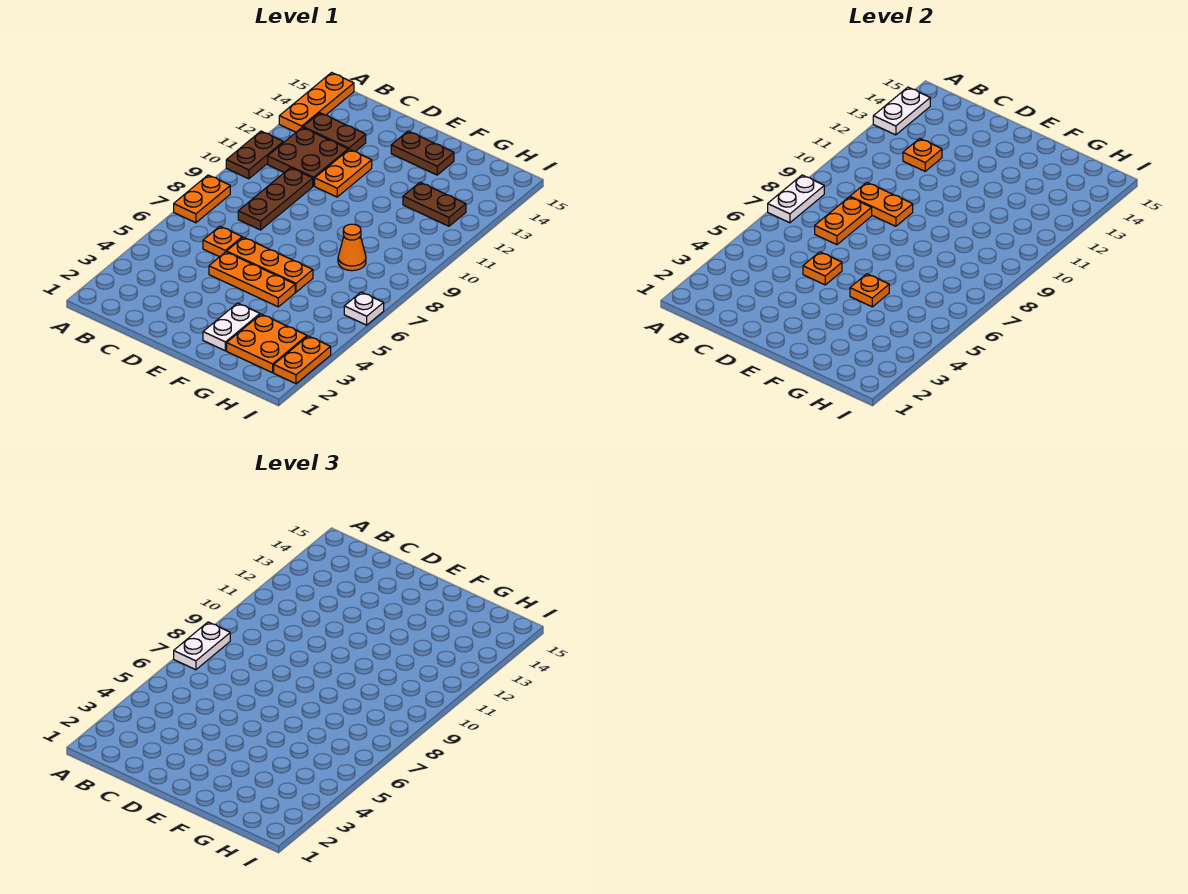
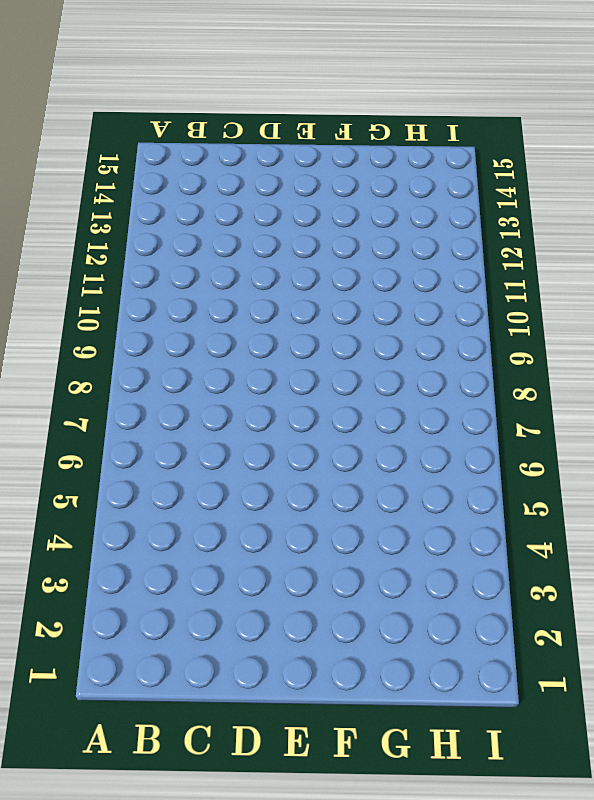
none -> orange 1x2 plate [174,175,230,223]
none -> brown 1x2 plate [226,131,283,179]
none -> orange 1x3 plate [279,73,354,132]

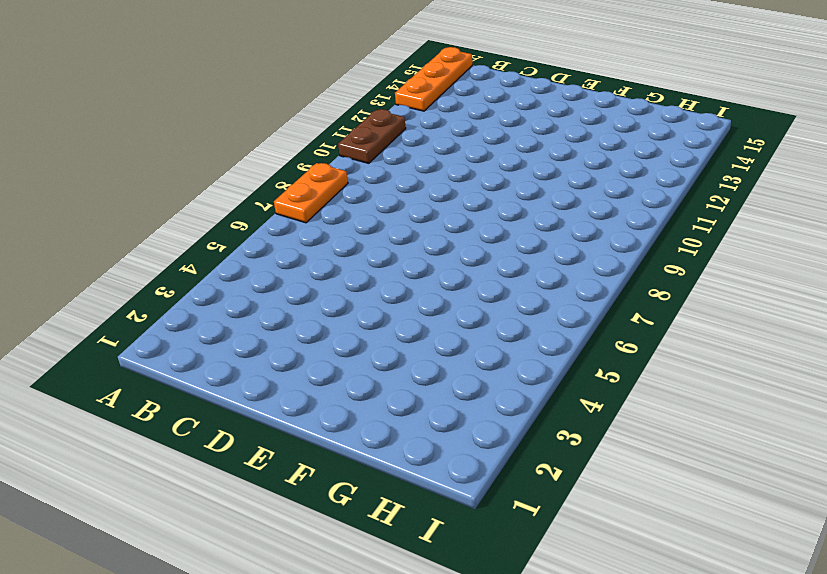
none -> brown 2x2 plate [268,128,348,186]
none -> brown 1x2 plate [303,113,366,152]
none -> orange 1x1 plate [203,226,242,257]

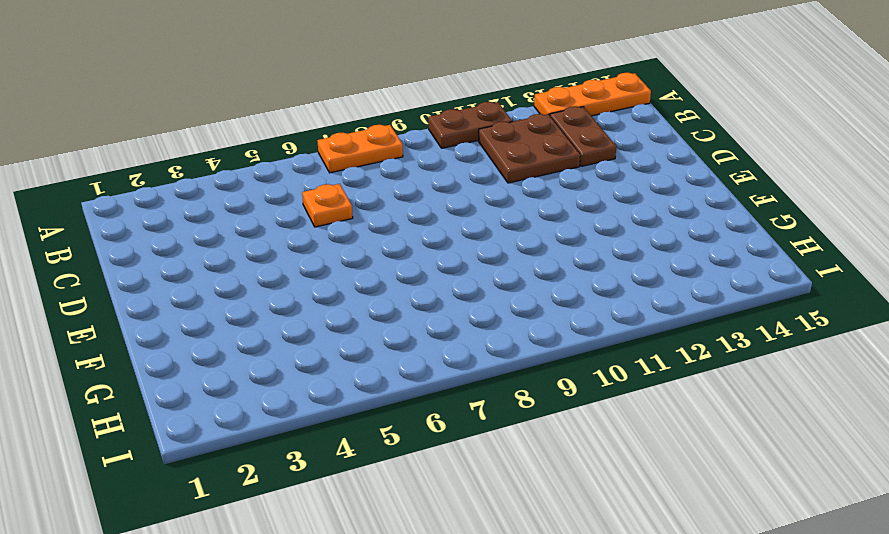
none -> brown 1x3 plate [238,168,313,230]
none -> orange 1x3 plate [209,252,295,307]
none -> orange 1x3 plate [227,237,313,292]

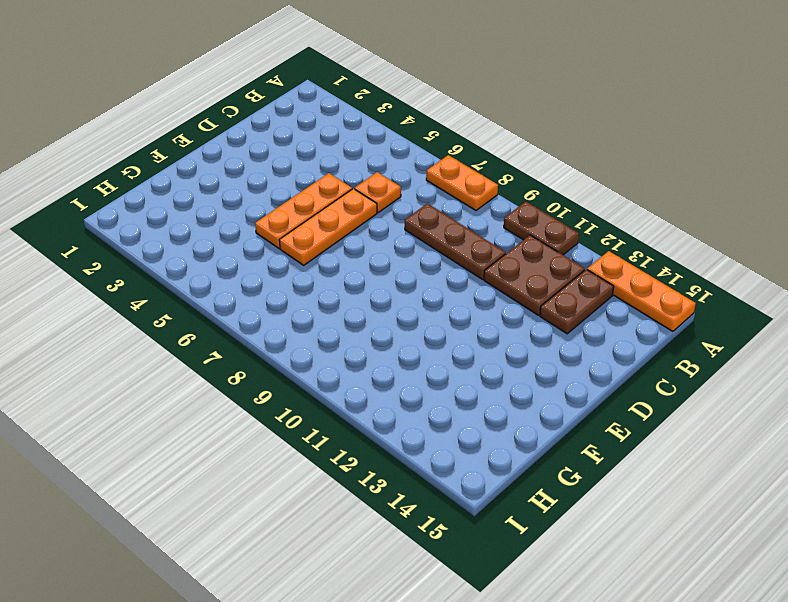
none -> orange 1x2 plate [315,149,372,197]
none -> brown 1x2 plate [391,131,454,175]
none -> white 1x2 plate [203,303,260,351]

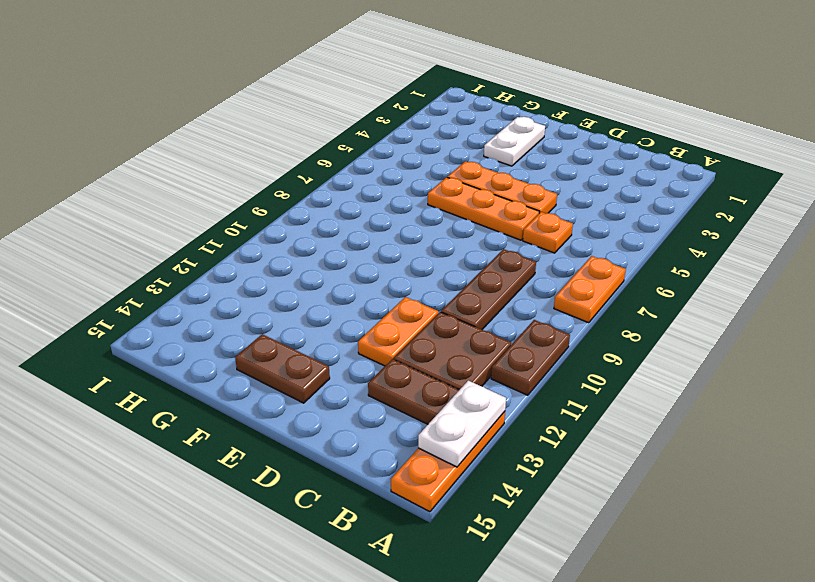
none -> orange 2x2 plate [227,314,307,373]
none -> orange 1x1 cone [338,224,366,271]
none -> brown 1x2 plate [403,182,466,226]

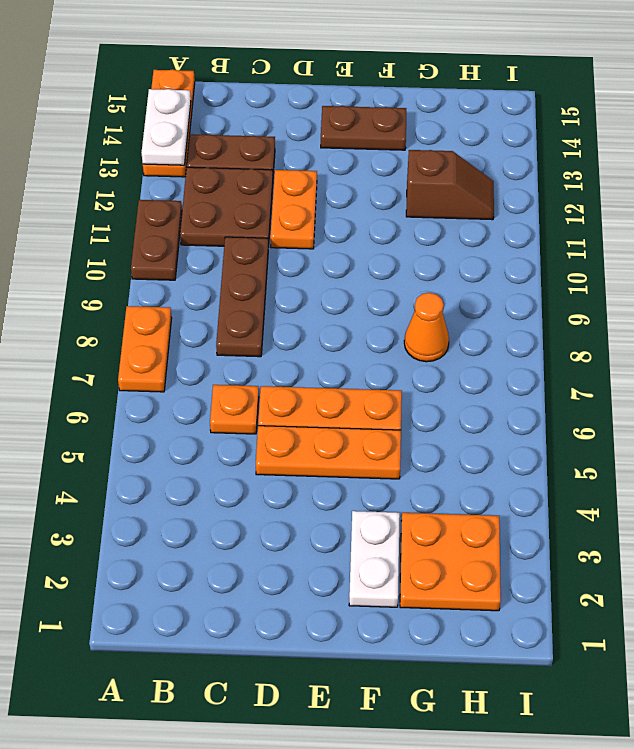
brown 1x2 slope [406,150,494,220] -> brown 1x2 plate [403,182,466,226]
none -> orange 1x2 plate [274,336,331,384]
none -> white 1x1 plate [344,292,384,325]
none -> white 1x2 plate [768,175,824,223]

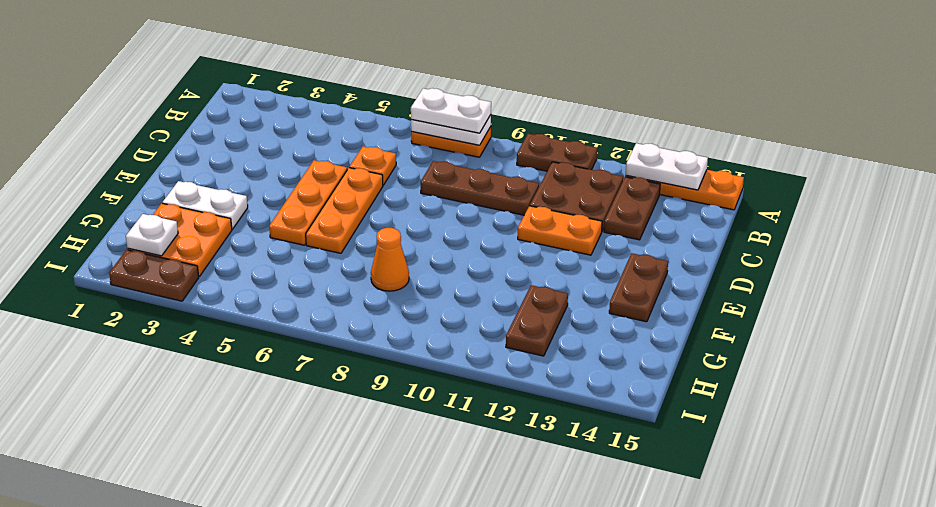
white 1x1 plate [126,214,178,256] -> white 1x1 plate moved to [344,292,384,325]
brown 1x2 plate [109,250,199,301] -> orange 1x2 plate [274,336,331,384]
none -> orange 1x2 plate [815,197,872,245]
none -> orange 1x2 plate [850,182,913,226]
none -> orange 1x1 plate [903,138,942,171]

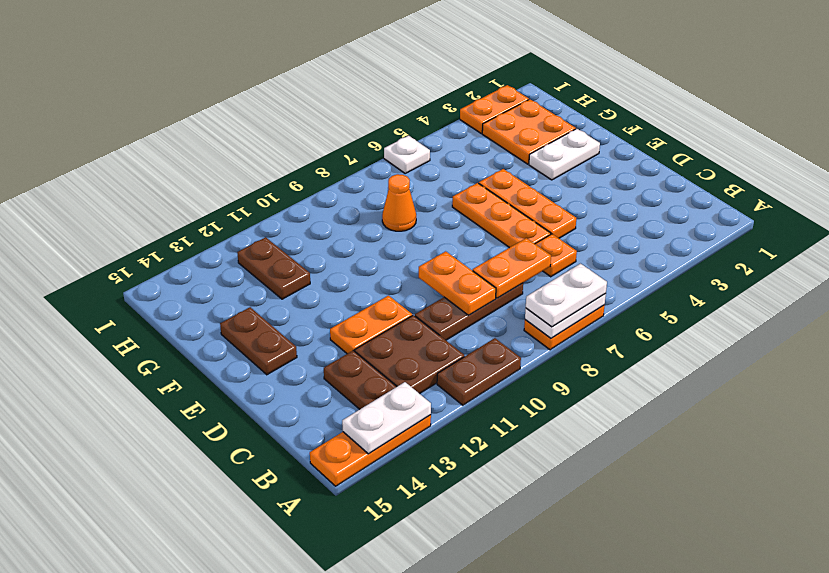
none -> orange 1x1 plate [903,138,942,171]
none -> orange 1x1 plate [803,252,842,285]
none -> orange 1x1 plate [850,274,889,307]

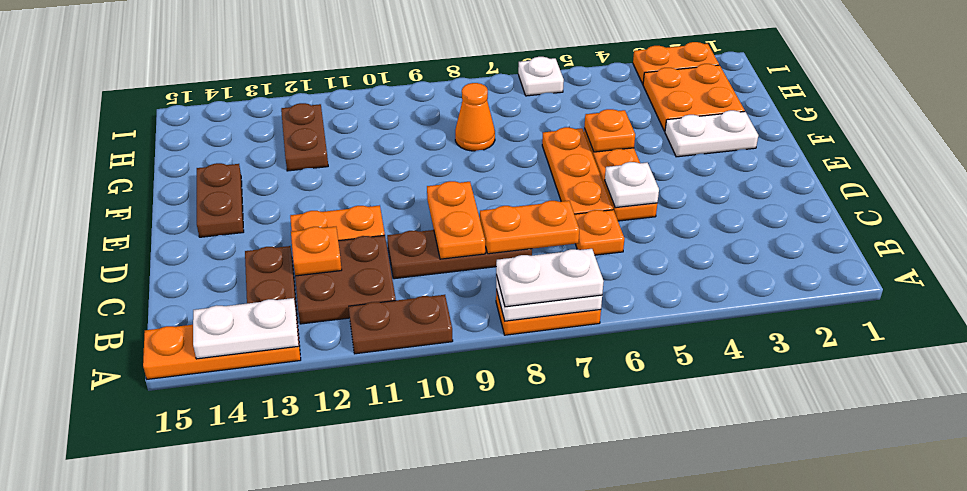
white 1x1 plate [605,162,659,208] -> orange 1x1 plate [803,252,842,285]

